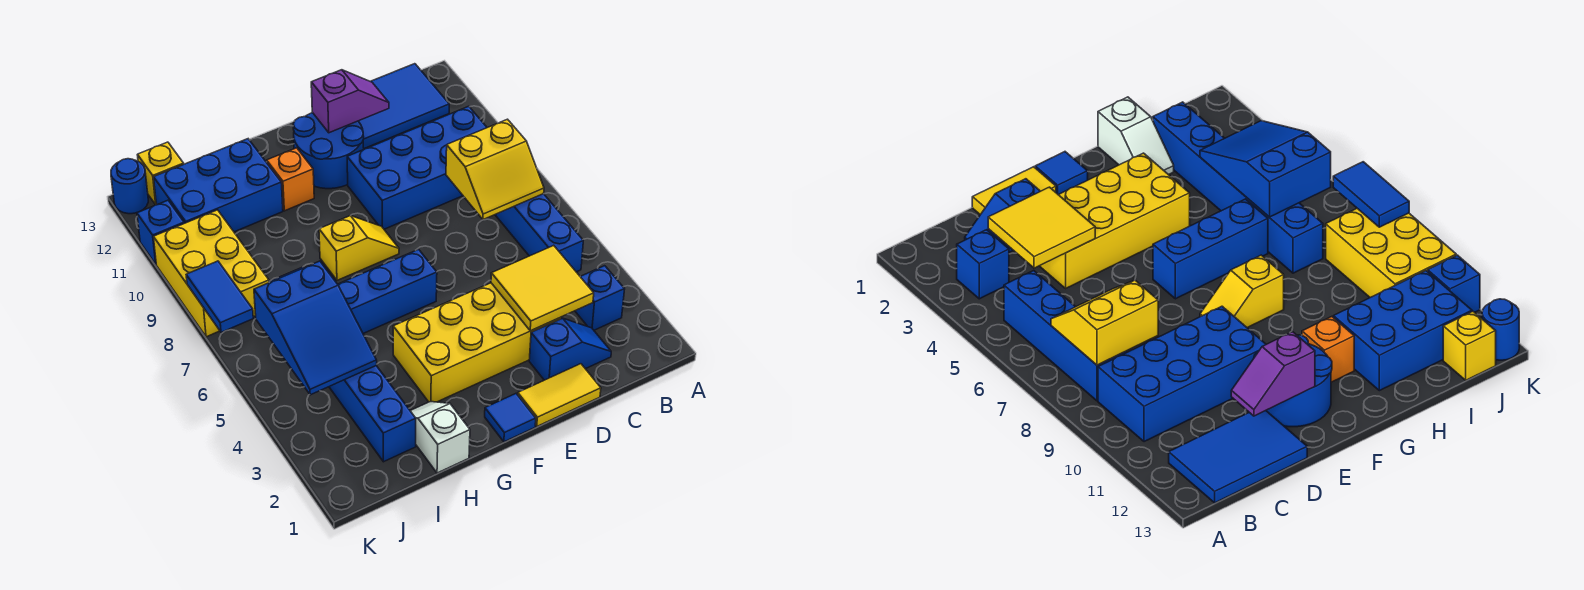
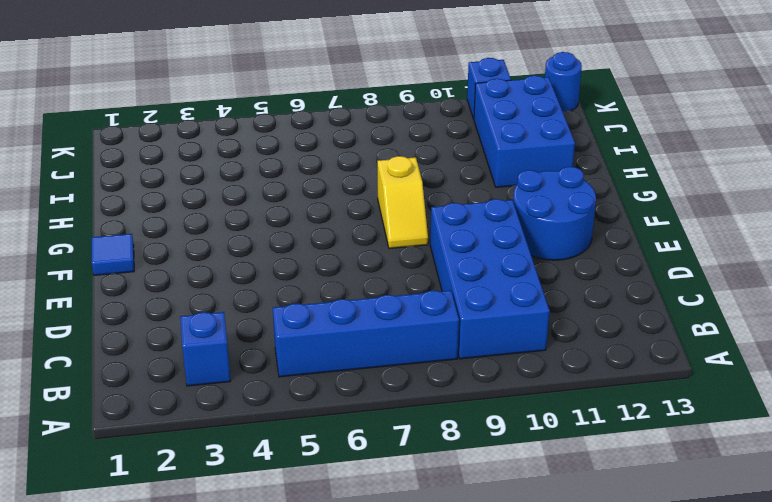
none -> blue 2x3 tile [359,64,449,149]
none -> blue 1x2 slope [529,318,611,380]
none -> yellow 1x2 tile [518,364,601,426]

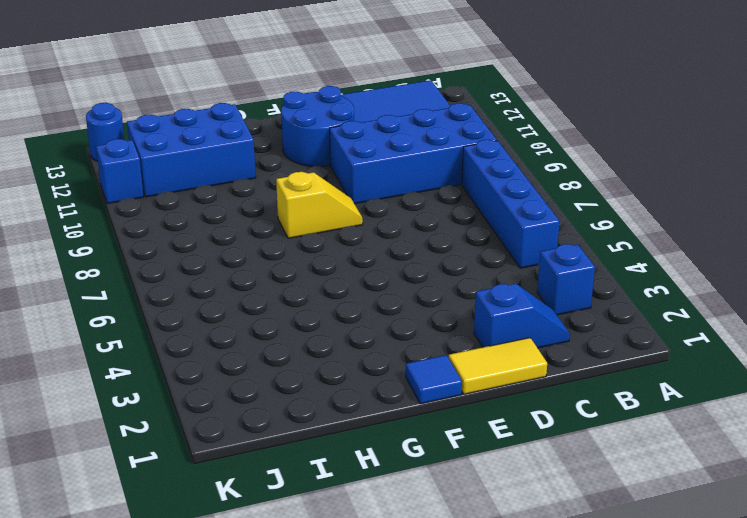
none -> yellow 2x4 brick [393,283,561,402]
none -> blue 1x3 brick [338,249,437,334]
none -> orange 1x1 brick [267,148,314,211]

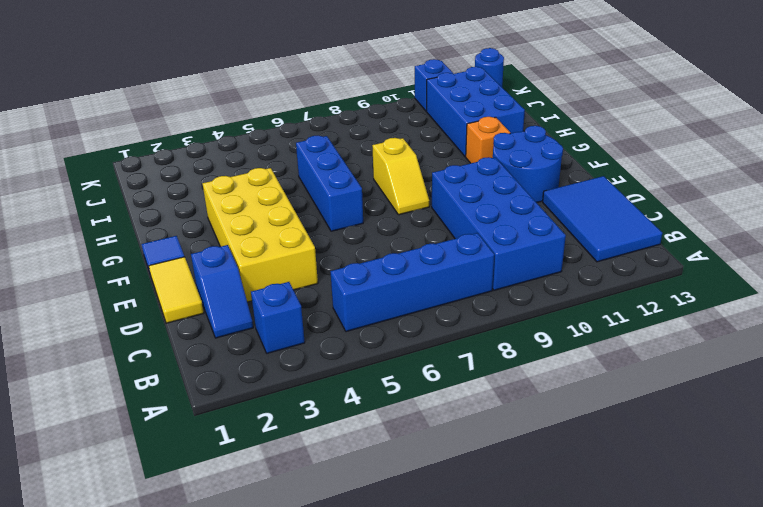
none -> white 1x2 slope [410,402,470,473]
none -> blue 1x6 brick [271,267,416,462]
none -> yellow 2x3 brick [153,210,269,337]

